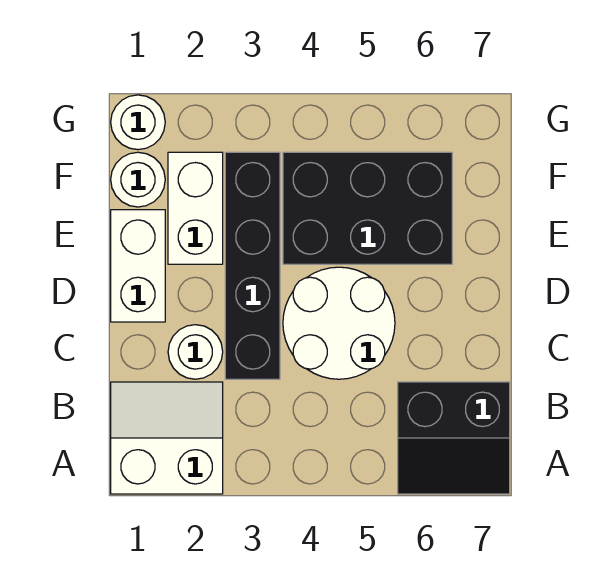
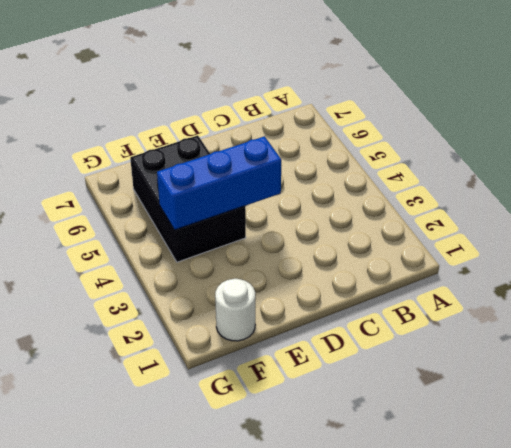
blue 1x3 brick [157,136,281,230] -> none
none -> white 2x2 slope [111,382,223,494]
none -> black 2x2 slope [398,382,510,494]

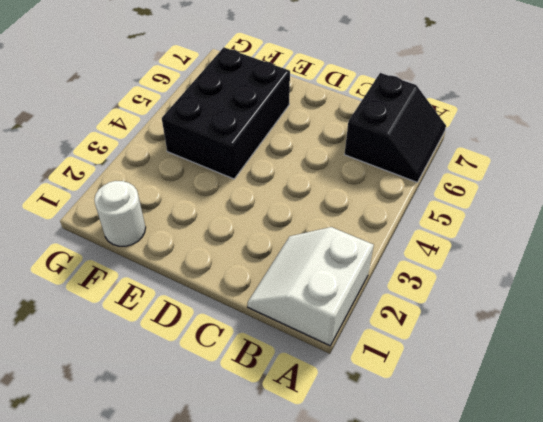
none -> white 1x1 round brick [168,325,223,379]
none -> black 1x4 brick [225,152,280,379]

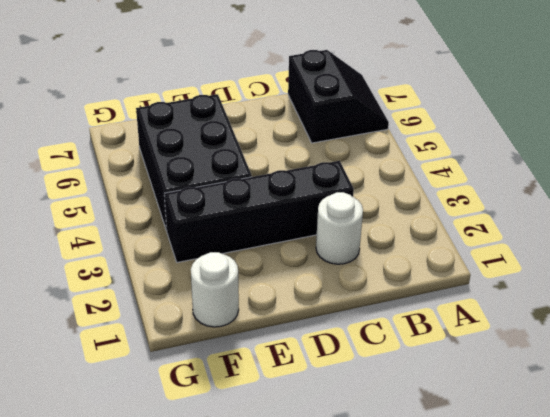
none -> white 2x2 slope [111,382,223,494]
none -> white 2x2 round brick [283,267,395,379]

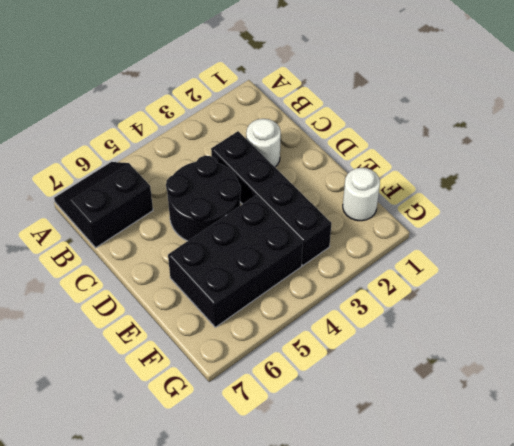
black 2x2 round brick [166,156,241,241] -> white 2x2 round brick [283,267,395,379]
none -> white 2x2 slope [111,382,223,494]
none -> white 1x2 brick [111,210,165,322]

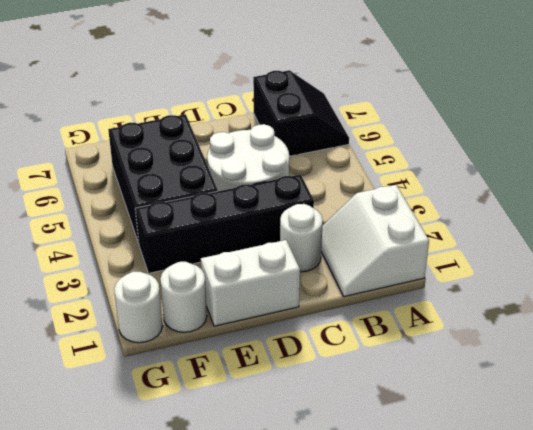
none -> white 1x2 brick [168,152,223,264]

